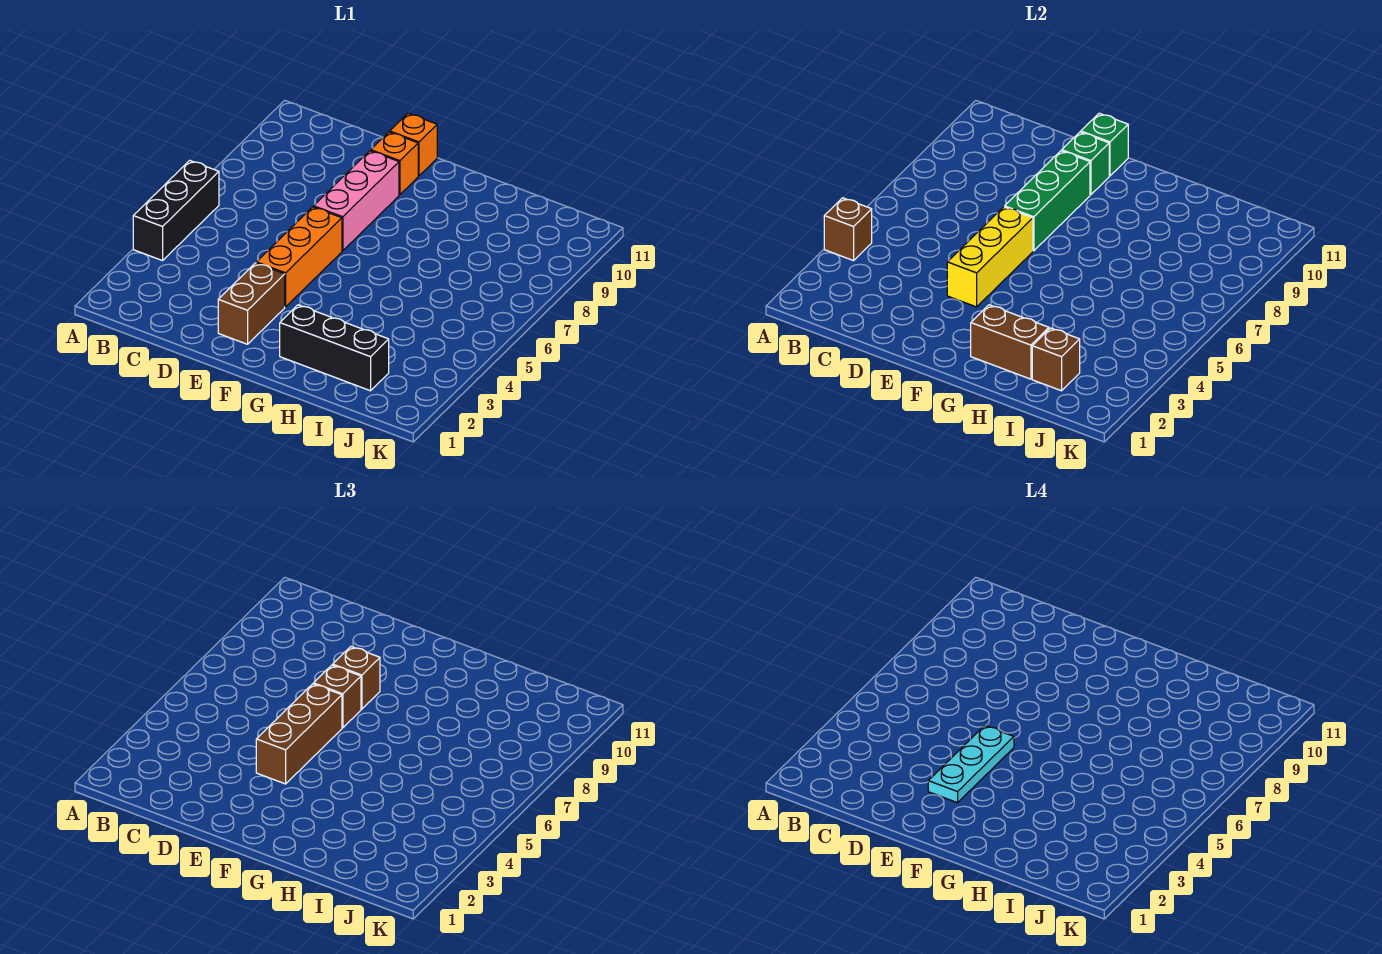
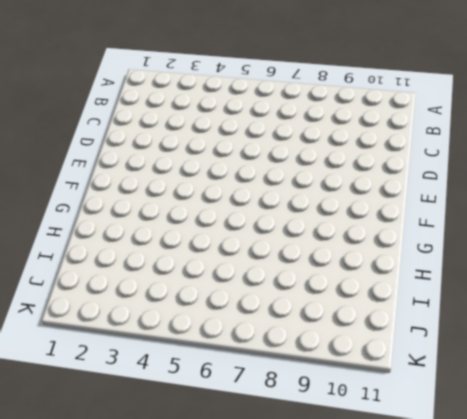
none -> black 1x3 brick [133,160,219,261]
none -> brown 1x2 brick [218,263,285,344]
none -> orange 1x3 brick [256,207,342,307]

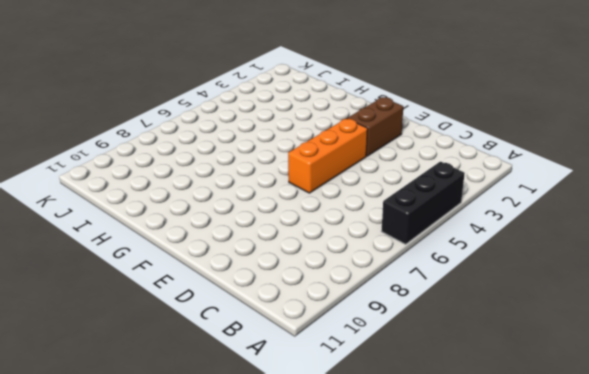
none -> pink 1x3 brick [314,151,399,251]
none -> orange 1x1 brick [371,132,418,195]
none -> orange 1x1 brick [390,113,437,176]

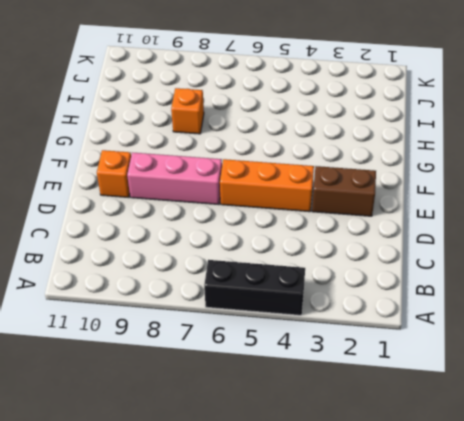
orange 1x1 brick [171,88,204,134] -> orange 1x1 brick moved to [390,113,437,176]
none -> black 1x3 brick [280,305,389,391]
none -> brown 1x1 brick [824,198,872,261]
none -> yellow 1x3 brick [947,207,1033,307]

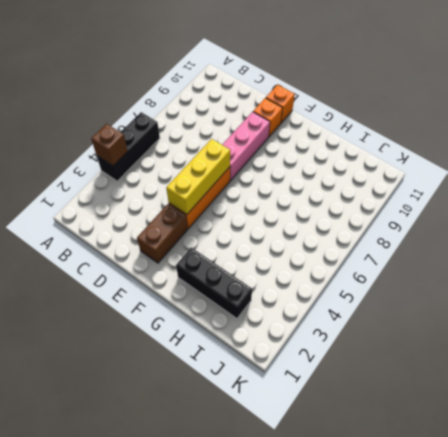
none -> green 1x3 brick [1005,151,1090,251]
none -> green 1x1 brick [1062,132,1109,195]
none -> green 1x1 brick [1081,113,1128,176]

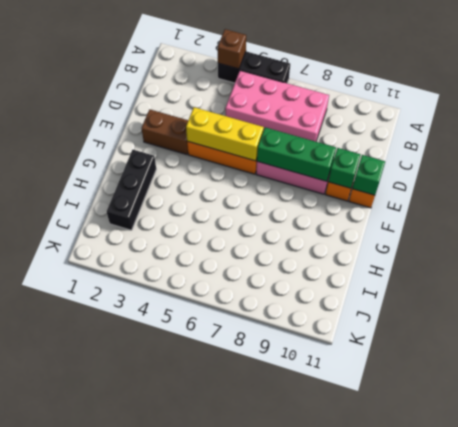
pink 2x4 brick [225,71,329,142] -> none
none -> brown 1x2 brick [971,305,1049,379]
none -> brown 1x1 brick [1032,328,1080,391]
none -> brown 1x3 brick [256,684,342,784]

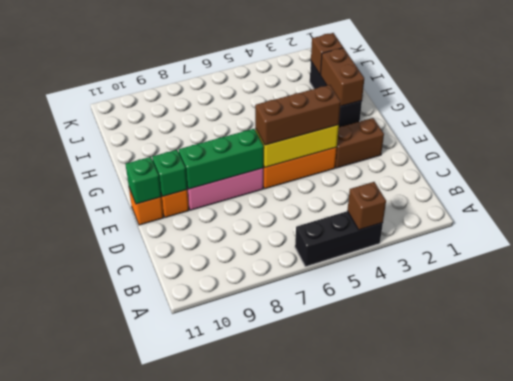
none -> brown 1x1 brick [314,665,361,728]
none -> brown 1x1 brick [333,647,380,709]
none -> cyan 1x3 plate [928,726,1014,803]

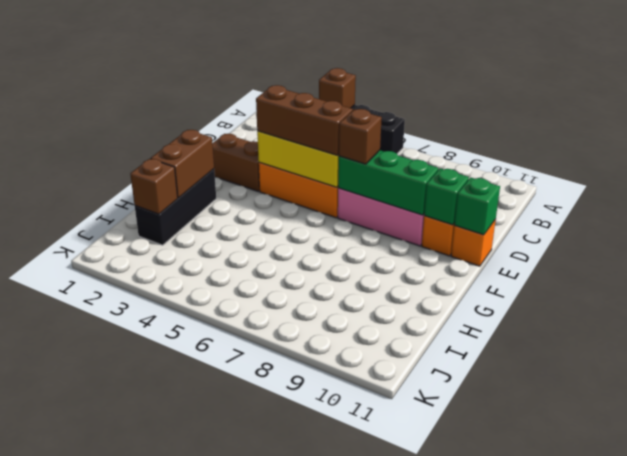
none -> brown 1x1 brick [333,647,380,709]
none -> cyan 1x3 plate [928,726,1014,803]

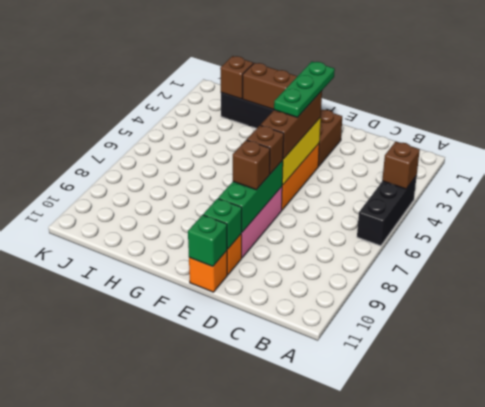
green 1x3 plate [274,62,335,118] -> cyan 1x3 plate [928,726,1014,803]

